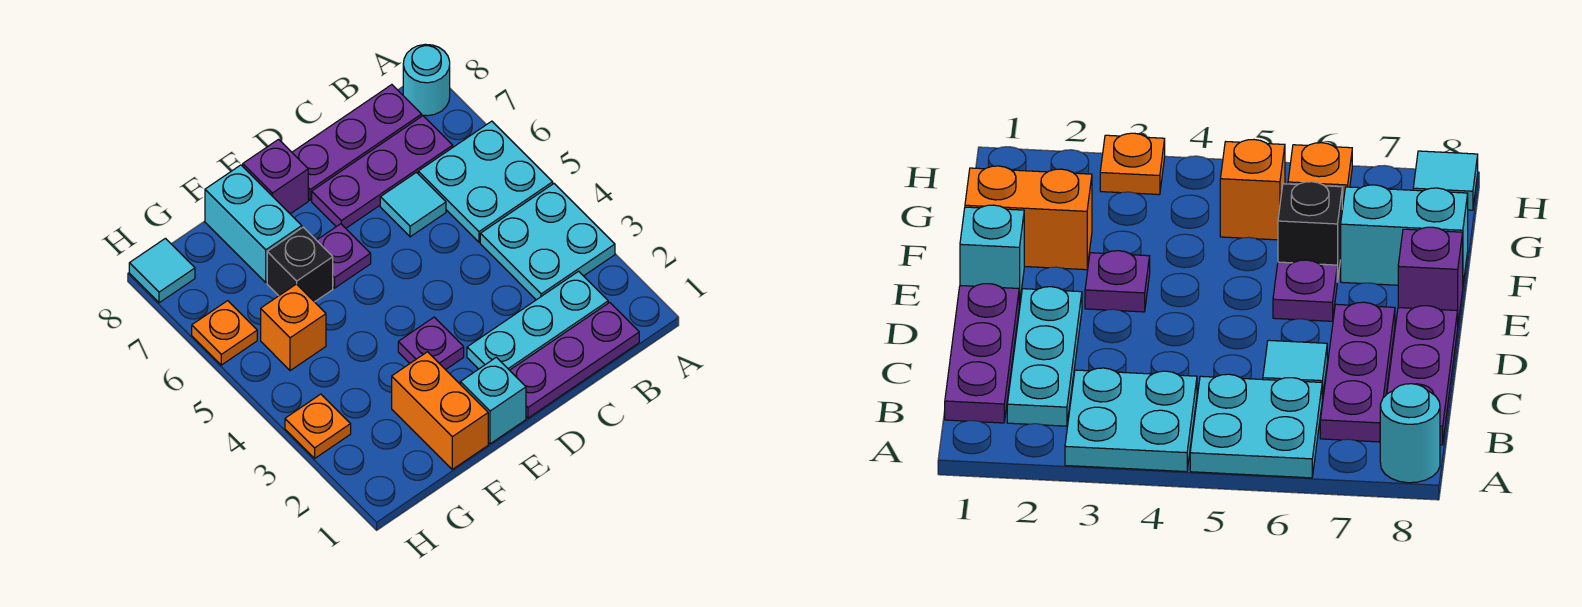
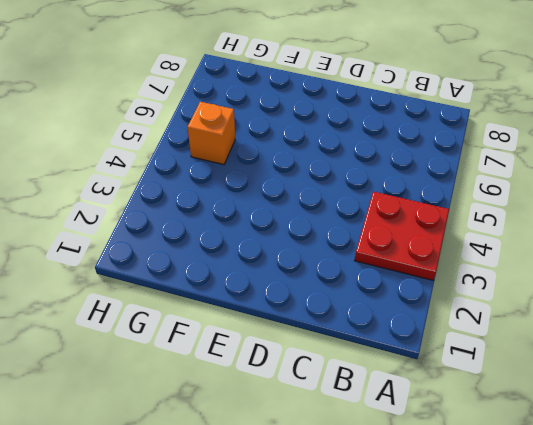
red 2x2 plate [355,191,449,280] -> cyan 2x2 plate [480,184,615,300]
none -> cyan 2x2 plate [418,121,553,242]
none -> cyan 1x1 round brick [403,44,450,116]
none -> purple 1x3 plate [510,302,639,418]

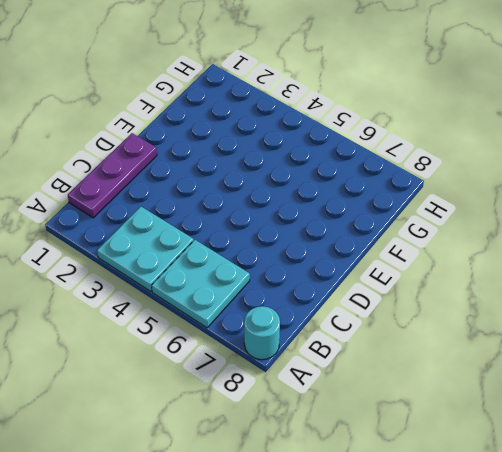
none -> cyan 1x3 plate [467,271,608,370]
none -> purple 1x3 plate [312,116,453,228]
none -> purple 1x3 plate [292,85,422,200]

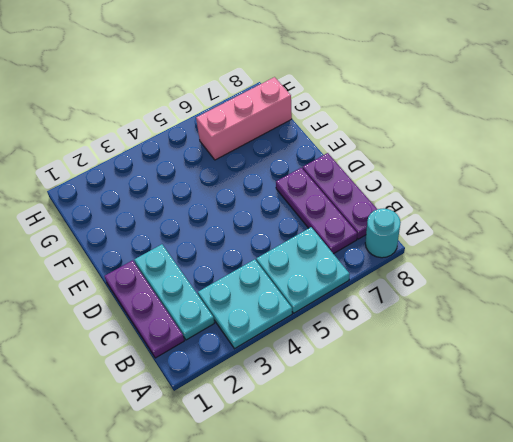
pink 1x3 brick [196,77,292,160] -> none
none -> cyan 1x1 tile [380,172,446,237]
none -> cyan 1x1 brick [460,357,526,444]
none -> purple 1x1 plate [398,317,464,370]

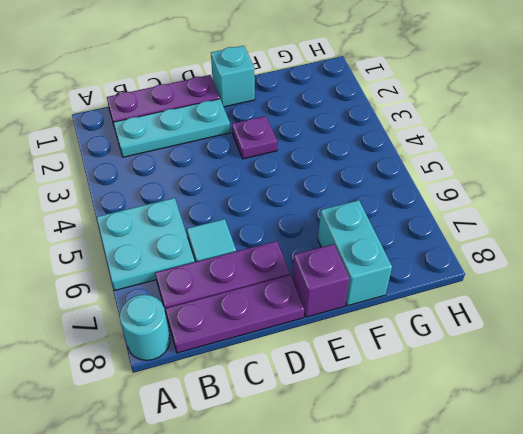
none -> cyan 2x2 plate [480,184,615,300]
none -> purple 1x1 plate [317,224,371,288]
none -> orange 1x2 brick [392,352,488,469]

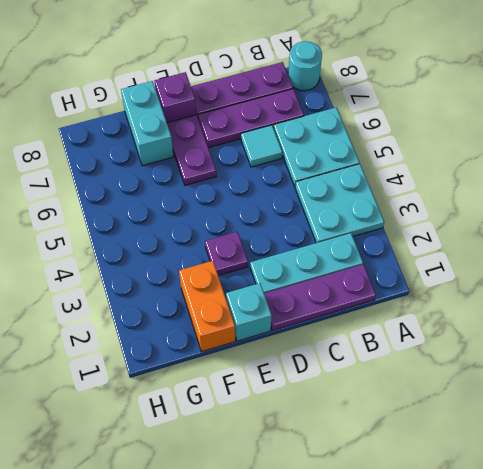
purple 1x2 plate [167,115,216,185] -> purple 1x1 plate [317,224,371,288]
none -> black 1x1 brick [267,227,333,302]
none -> orange 1x1 brick [261,284,326,371]
none -> orange 1x1 plate [285,394,351,458]

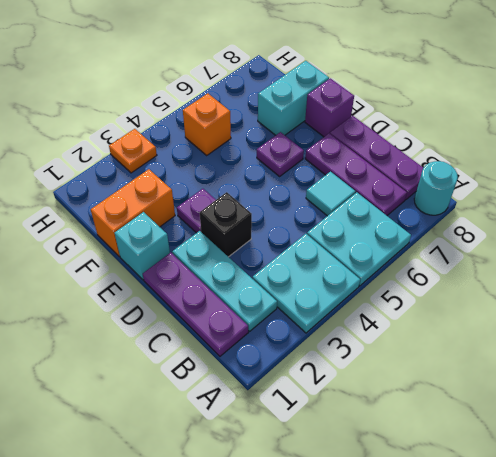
black 1x1 brick [200,192,252,257] -> black 1x1 brick moved to [267,227,333,302]
none -> orange 1x1 plate [192,301,257,365]
none -> cyan 1x1 tile [129,238,195,303]

